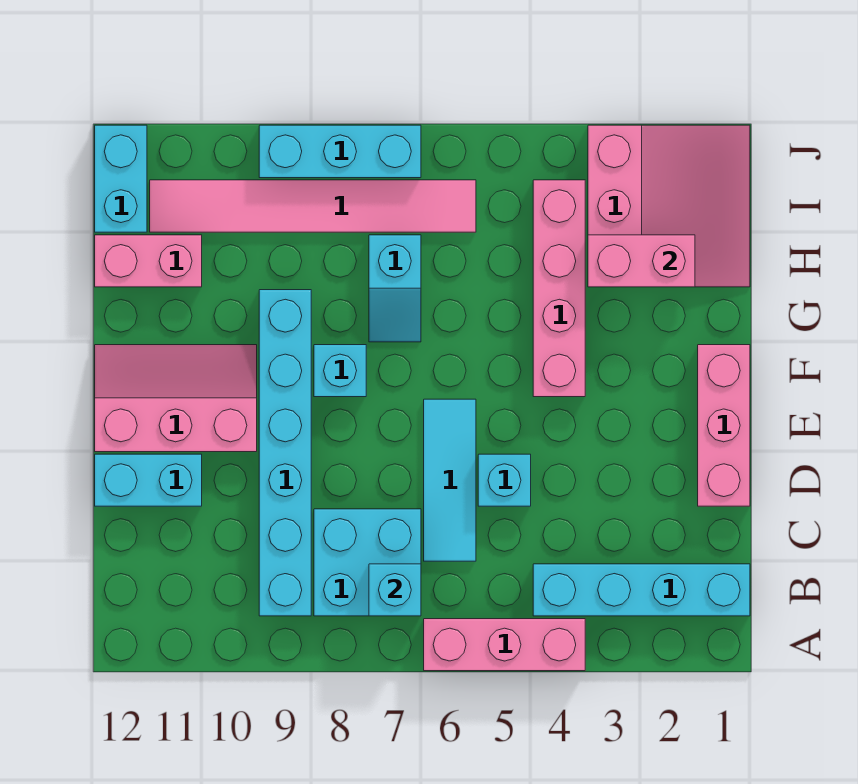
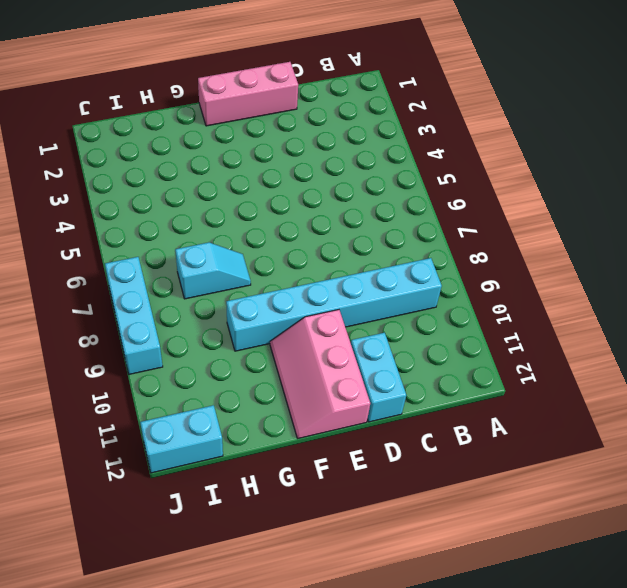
none -> pink 1x3 brick [424,619,585,671]
none -> cyan 1x4 brick [533,564,750,616]
none -> cyan 2x2 brick [314,509,421,616]

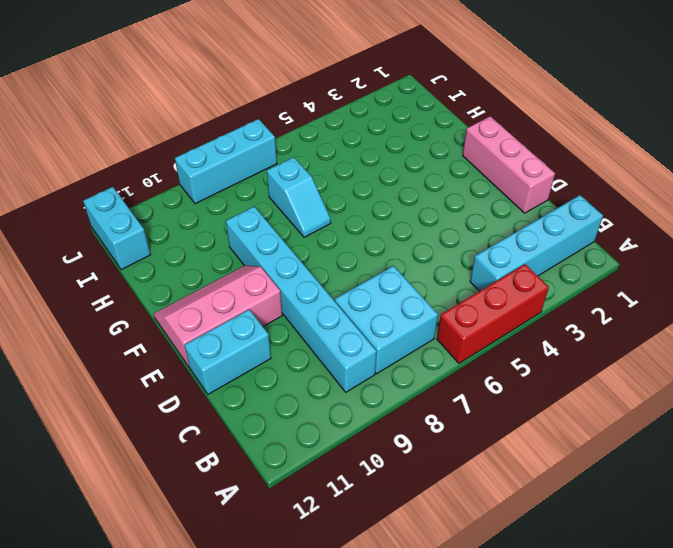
red 1x3 brick [437,264,549,363] -> pink 1x3 brick [424,619,585,671]
none -> cyan 1x3 tile [424,399,476,561]
none -> cyan 1x1 brick [478,454,531,506]
none -> pink 1x4 brick [533,180,585,397]

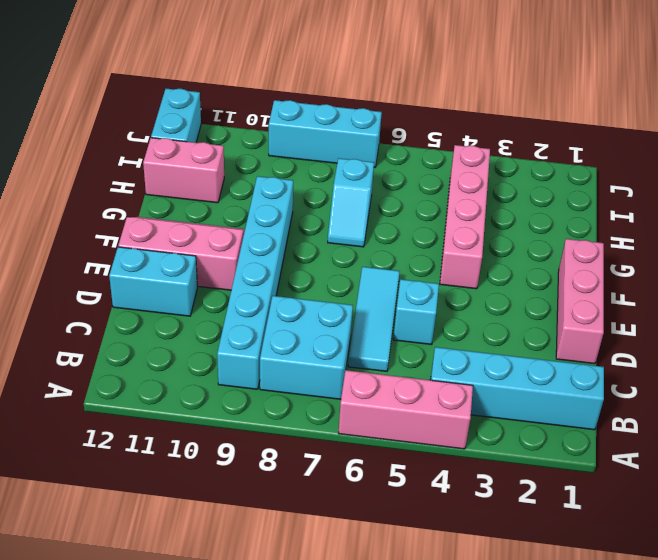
none -> cyan 1x1 brick [314,345,366,397]
none -> pink 3x3 slope [588,125,750,287]
none -> pink 1x6 tile [150,180,476,232]

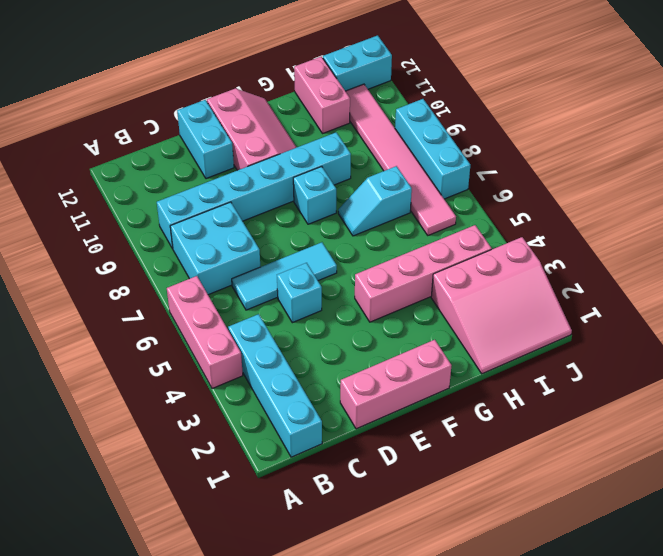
none -> cyan 1x1 brick [369,564,421,616]
none -> pink 1x2 brick [588,235,695,287]

